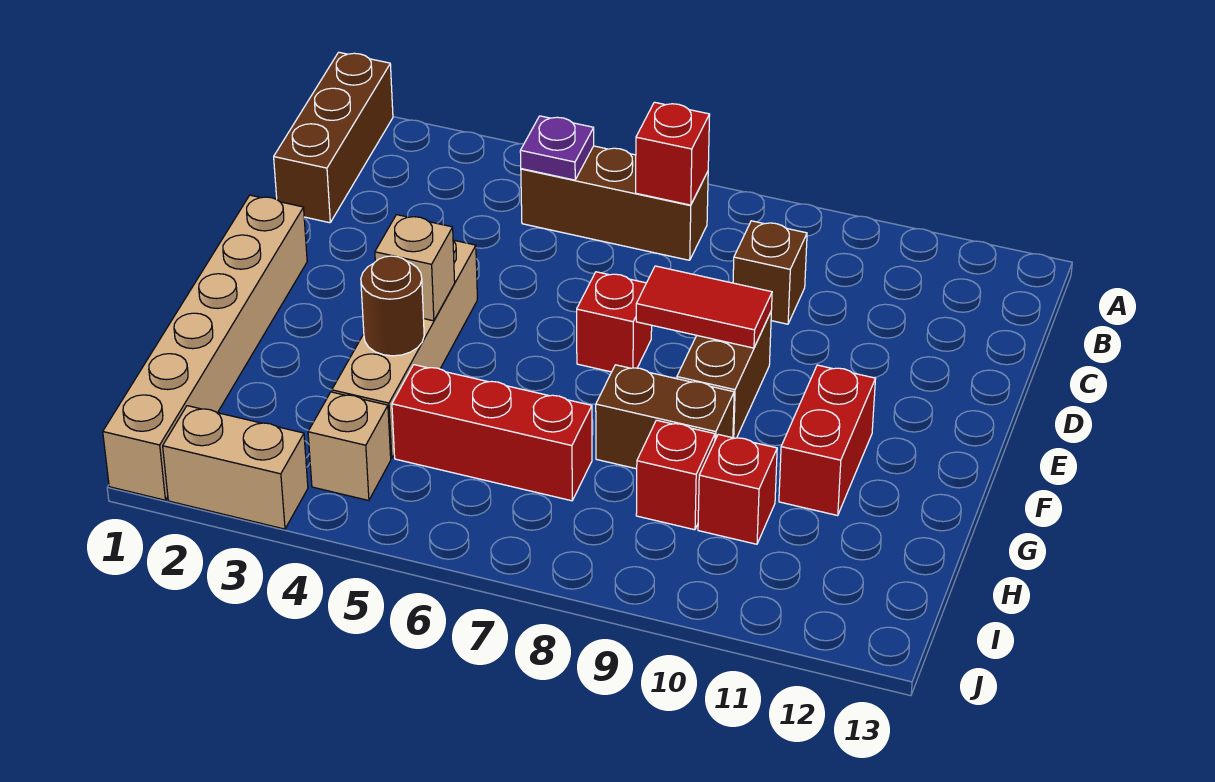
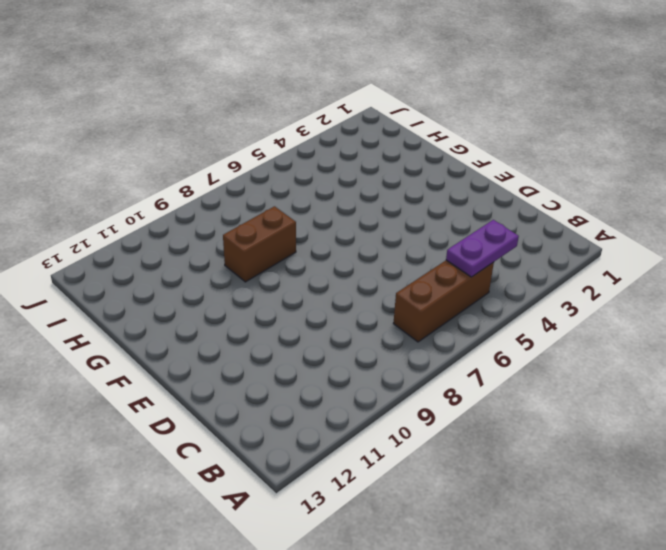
purple 1x2 plate [446,220,519,277] -> purple 1x1 plate [520,116,594,180]
none -> brown 1x3 brick [274,52,393,223]
none -> brown 1x1 brick [733,221,807,324]
none -> tan 1x6 brick [103,195,307,500]

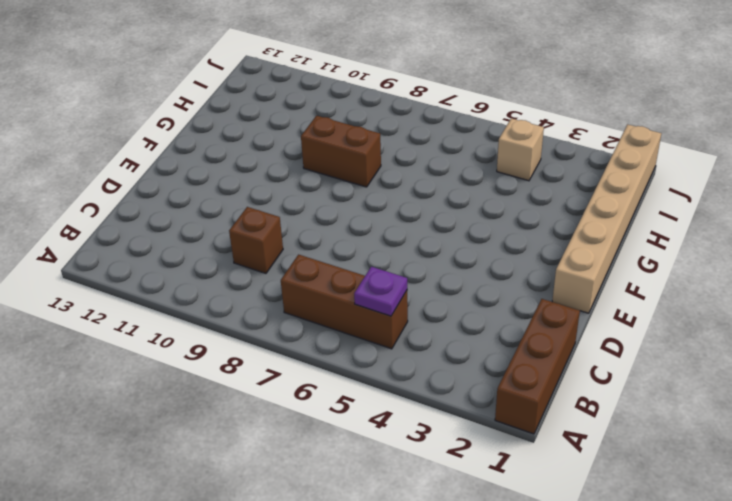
none -> tan 1x4 brick [332,240,477,458]
none -> red 1x1 brick [577,272,652,372]
none -> brown 1x2 brick [677,312,771,438]

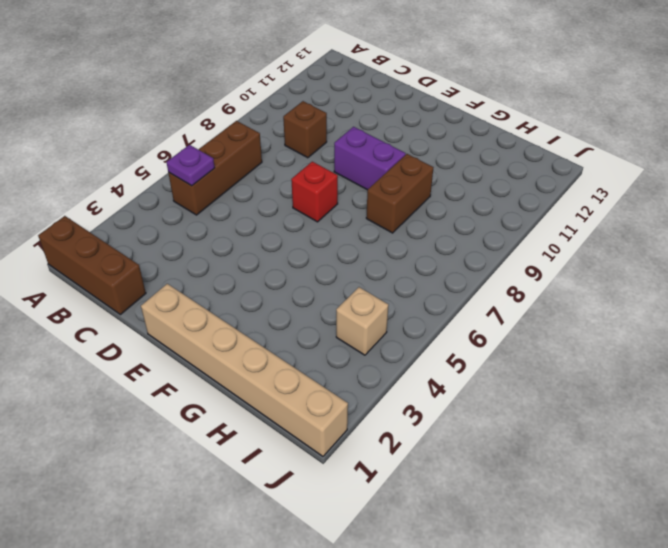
purple 1x2 brick [334,127,406,190] -> brown 1x2 brick [677,312,771,438]
none -> tan 1x4 brick [332,240,477,458]
none -> red 1x2 brick [779,365,876,516]
none -> red 1x3 brick [392,365,592,501]

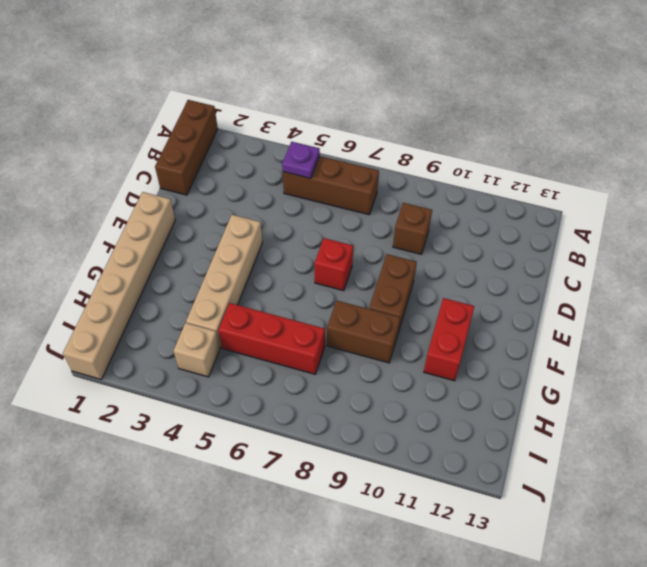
none -> red 1x1 brick [636,420,715,530]
none -> red 1x1 brick [698,434,777,544]
none -> tan 1x2 brick [163,406,308,529]

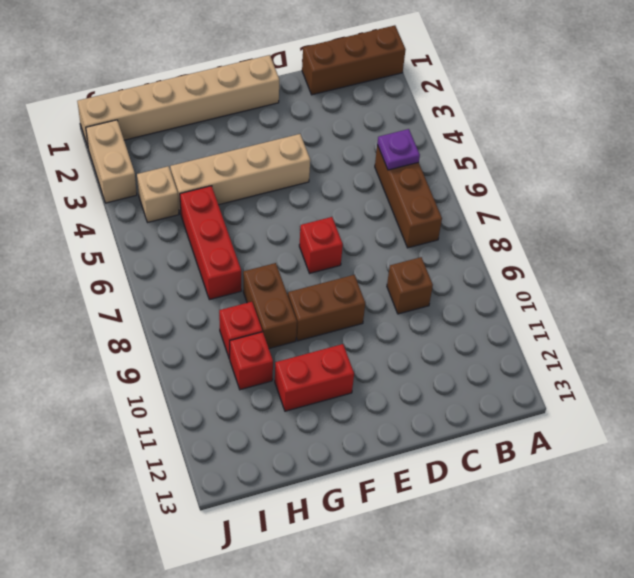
none -> red 1x1 brick [636,102,710,205]
none -> red 1x2 tile [636,266,772,348]
none -> tan 1x1 brick [375,215,455,321]

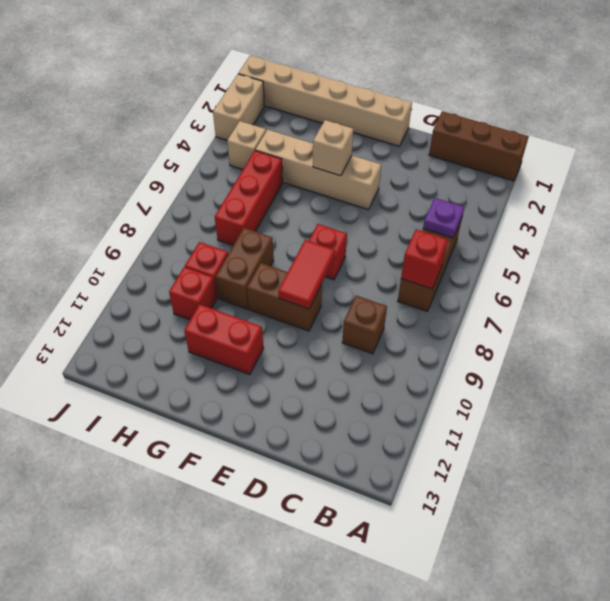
none -> brown 1x1 round brick [361,256,424,356]

